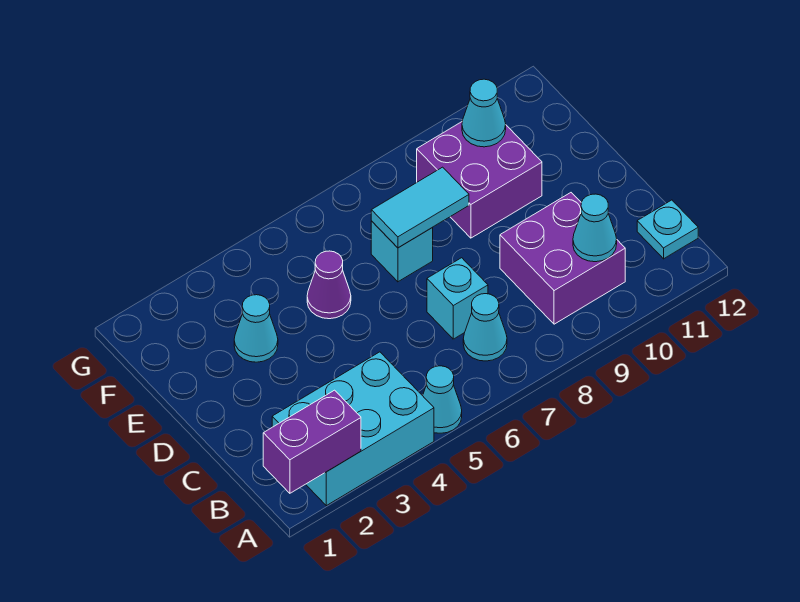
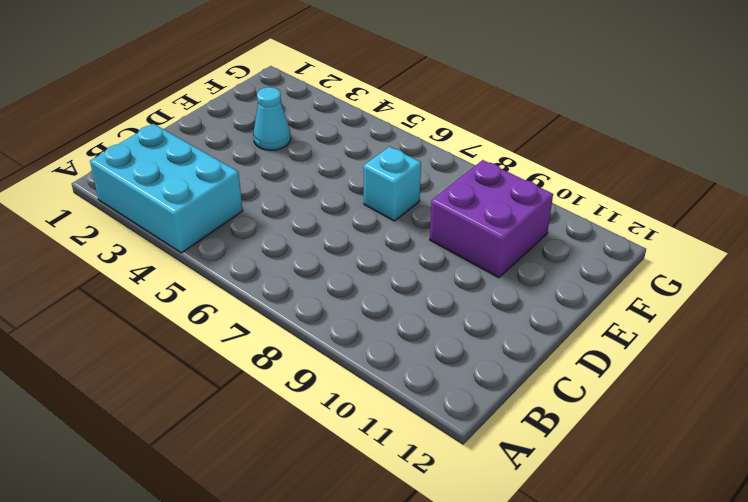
none -> cyan 1x1 cone [423,366,462,433]
none -> cyan 1x1 cone [463,294,507,361]
none -> purple 2x2 brick [500,193,625,324]

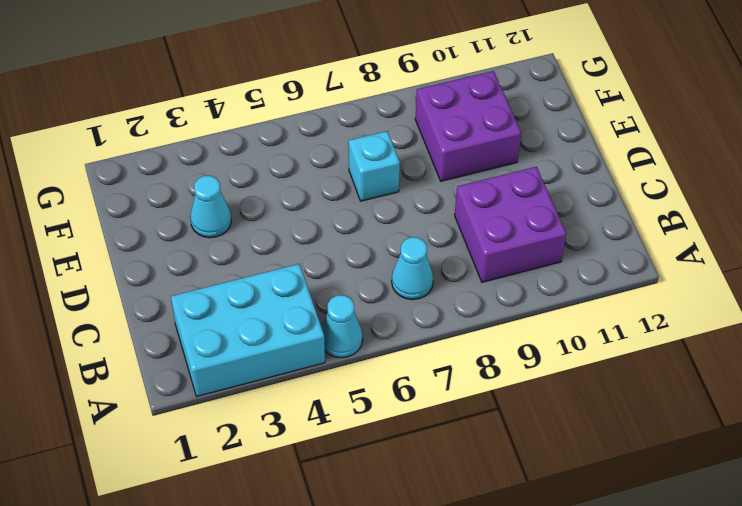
none -> cyan 1x1 plate [637,200,698,259]
none -> cyan 1x1 brick [427,258,488,339]
none -> purple 1x1 cone [307,251,351,319]

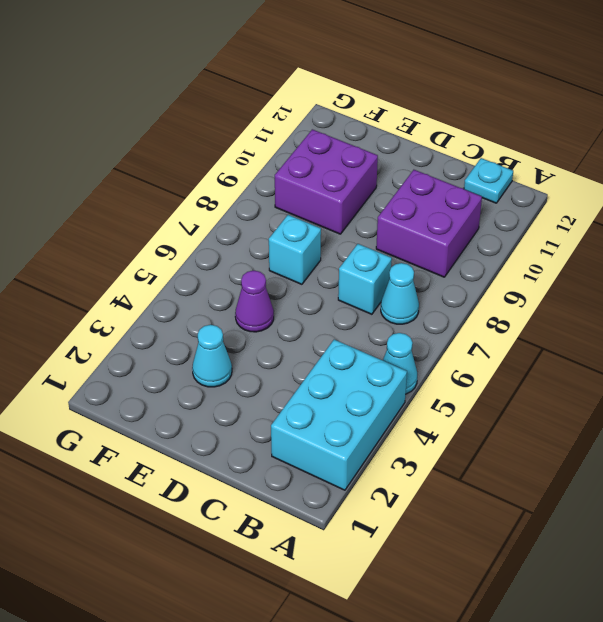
none -> purple 1x2 brick [263,390,361,493]
none -> cyan 1x1 cone [573,194,617,262]
none -> cyan 1x2 tile [371,167,469,248]

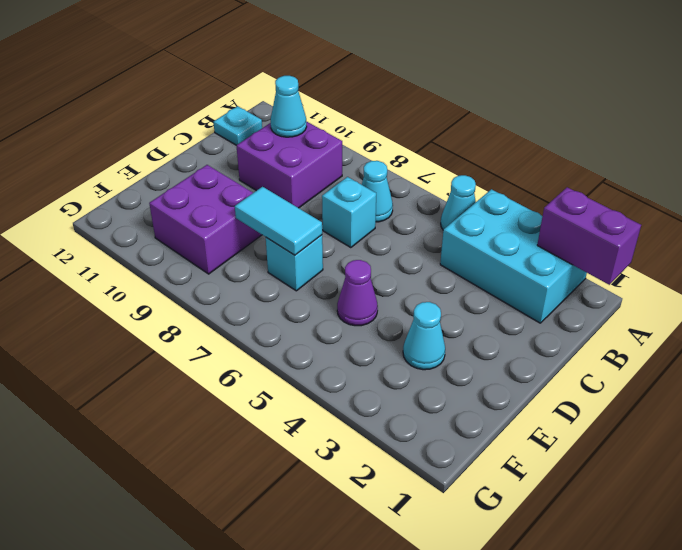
none -> cyan 1x1 cone [462,79,506,147]

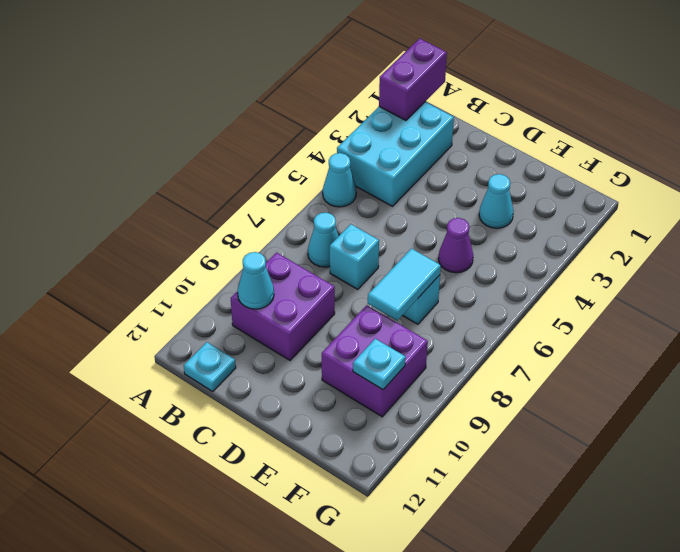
cyan 1x1 plate [353,339,406,390] -> cyan 1x1 cone [462,79,506,147]

